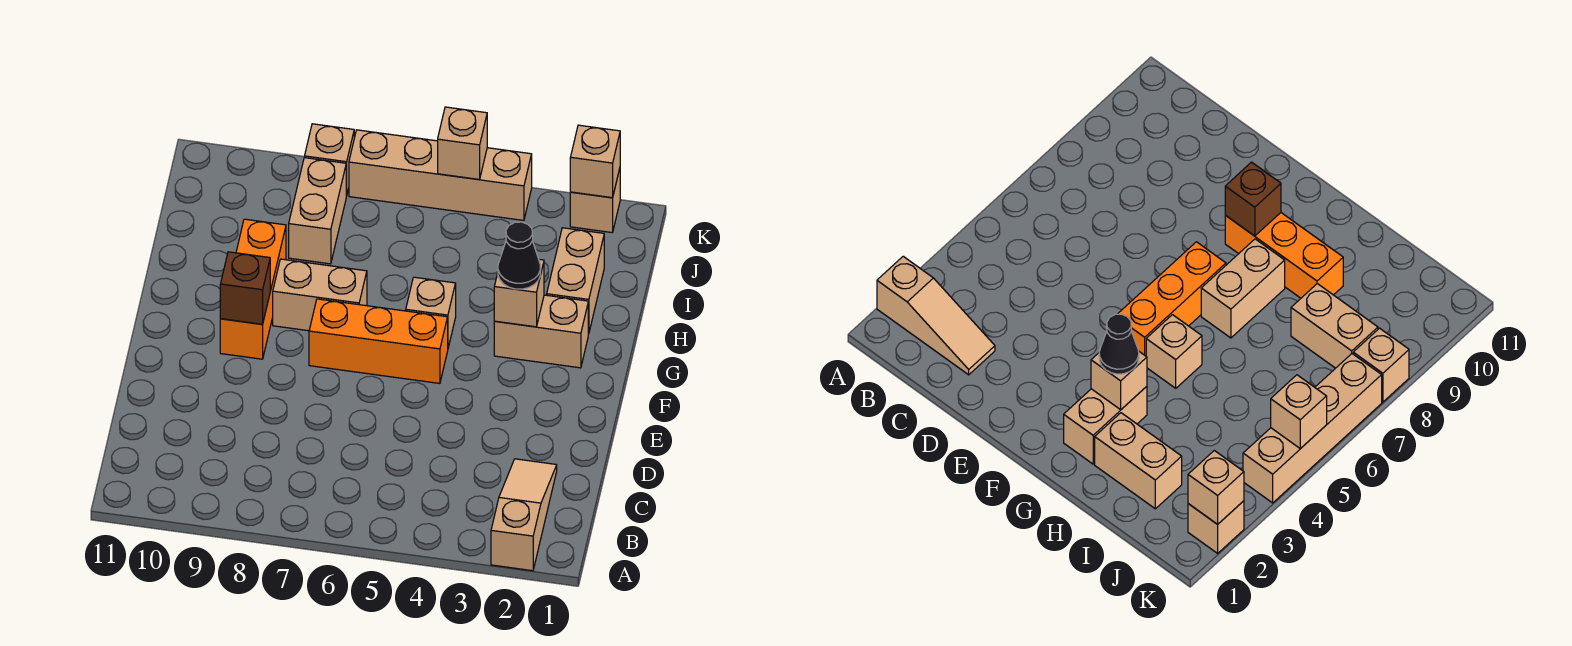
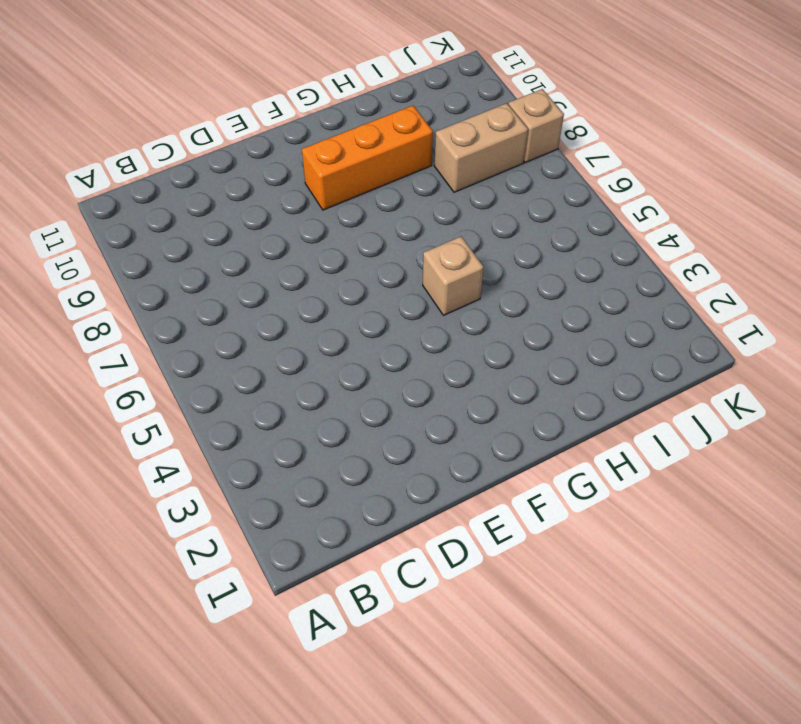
none -> tan 1x3 slope [491,459,557,571]
none -> orange 1x3 brick [309,299,448,383]
none -> tan 1x2 brick [494,295,588,368]

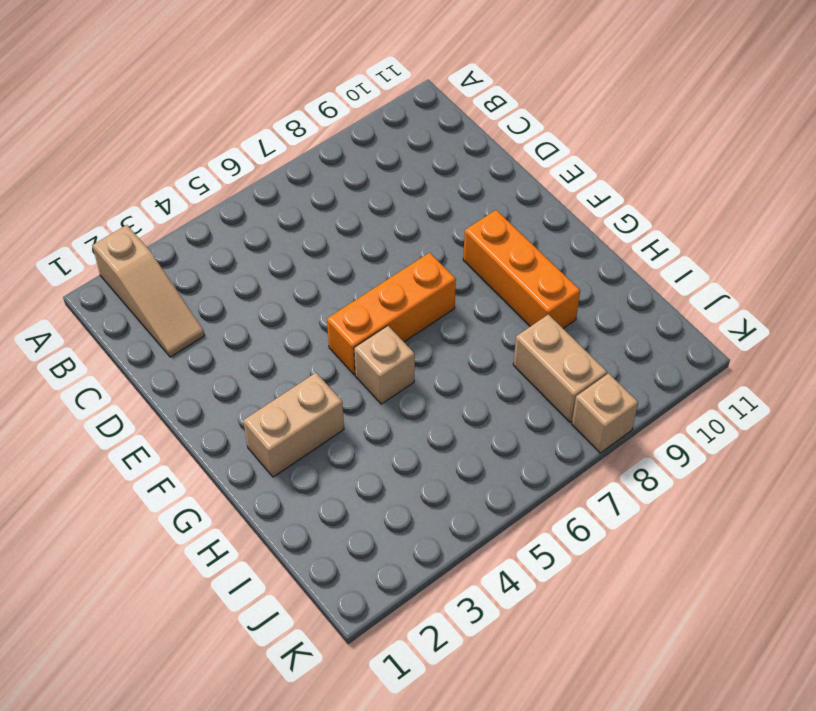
none -> tan 1x2 brick [273,259,367,331]
none -> tan 1x2 brick [547,228,604,334]
none -> tan 1x1 brick [570,169,620,232]

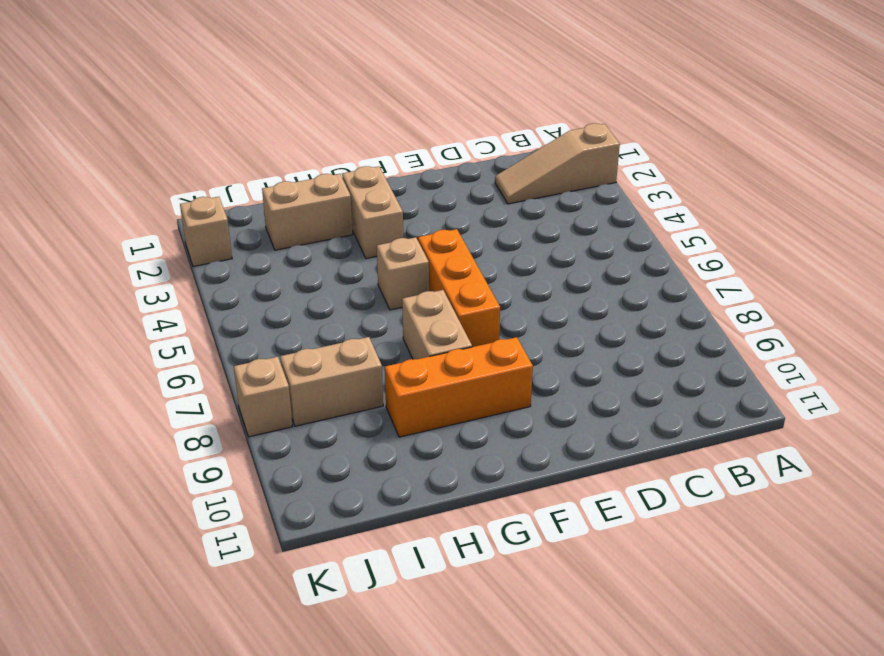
none -> tan 1x4 brick [349,130,532,220]
none -> brown 1x1 brick [220,252,270,324]
none -> tan 1x1 brick [494,259,544,327]

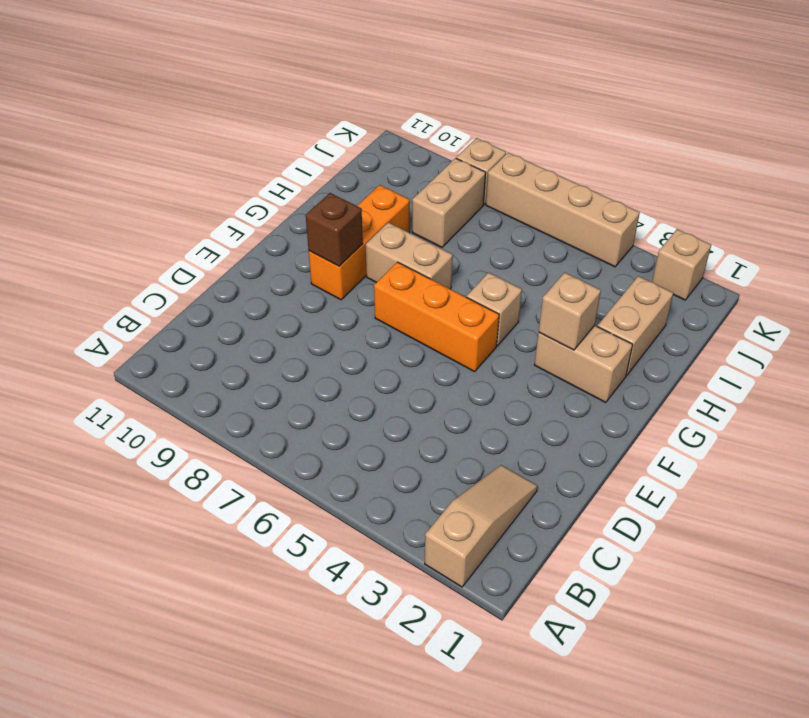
none -> tan 1x1 brick [570,125,620,198]
none -> tan 1x1 brick [438,107,487,179]
none -> black 1x1 cone [498,222,541,289]

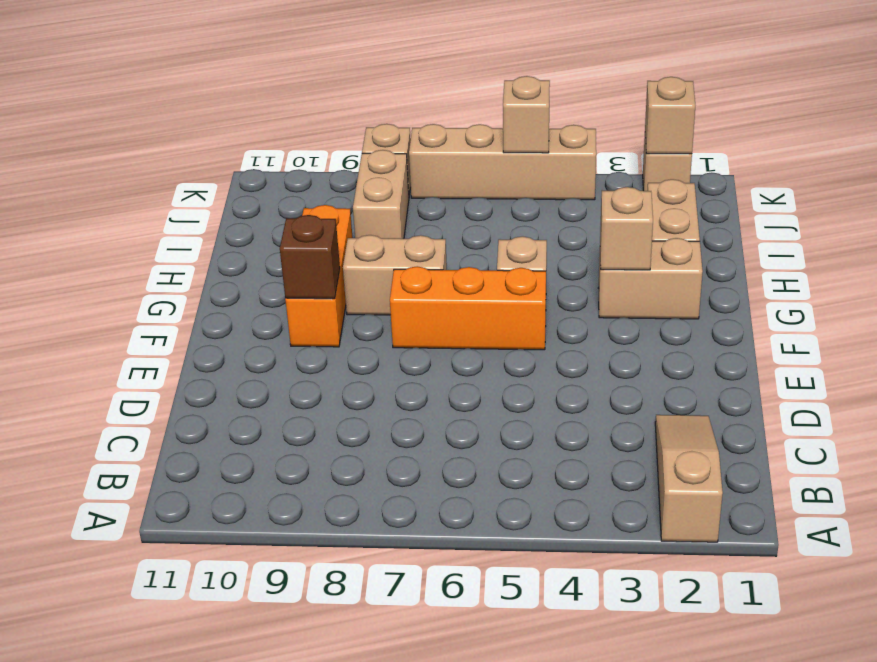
none -> black 1x1 cone [498,222,541,289]

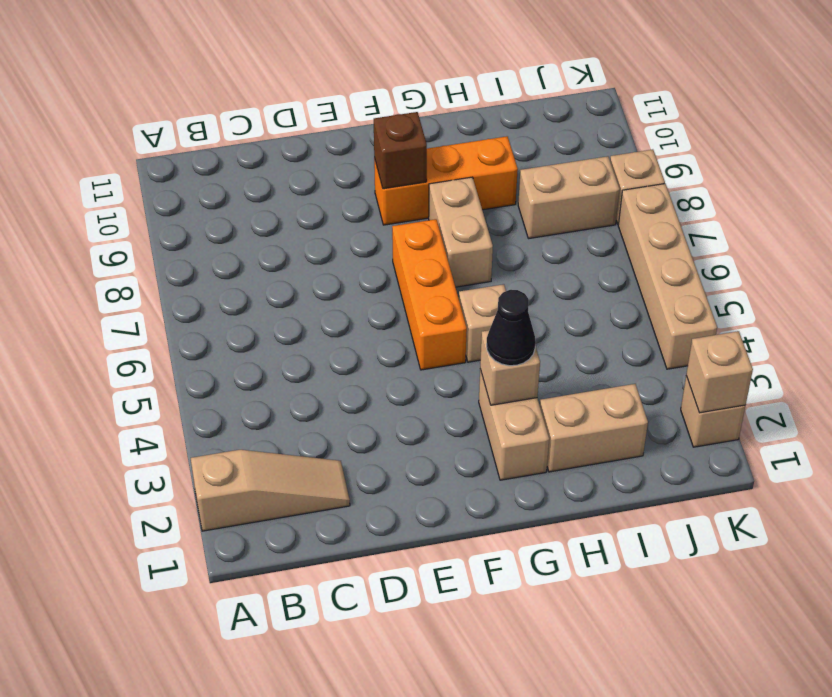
none -> tan 1x1 brick [438,107,487,179]

